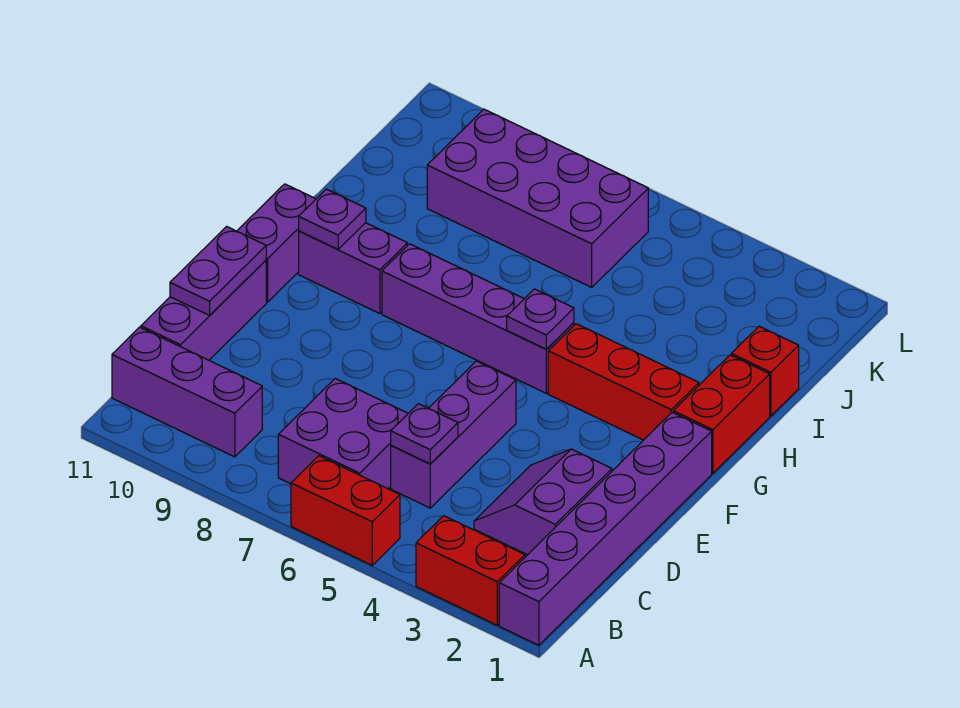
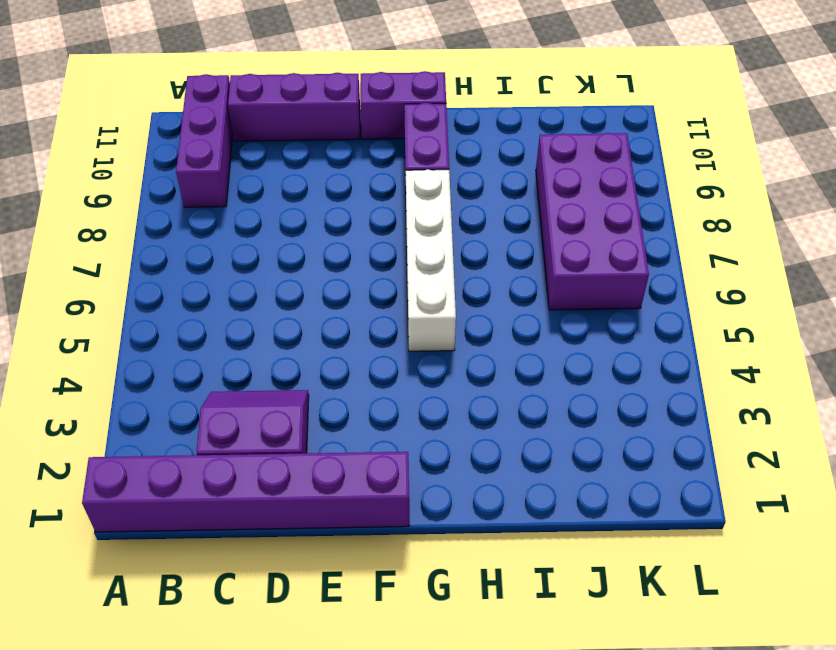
white 1x4 brick [406,170,456,351] -> purple 1x4 brick [382,244,574,393]
none -> red 1x2 brick [416,516,525,625]
none -> red 1x2 brick [291,456,400,565]
none -> purple 2x2 brick [278,379,408,489]

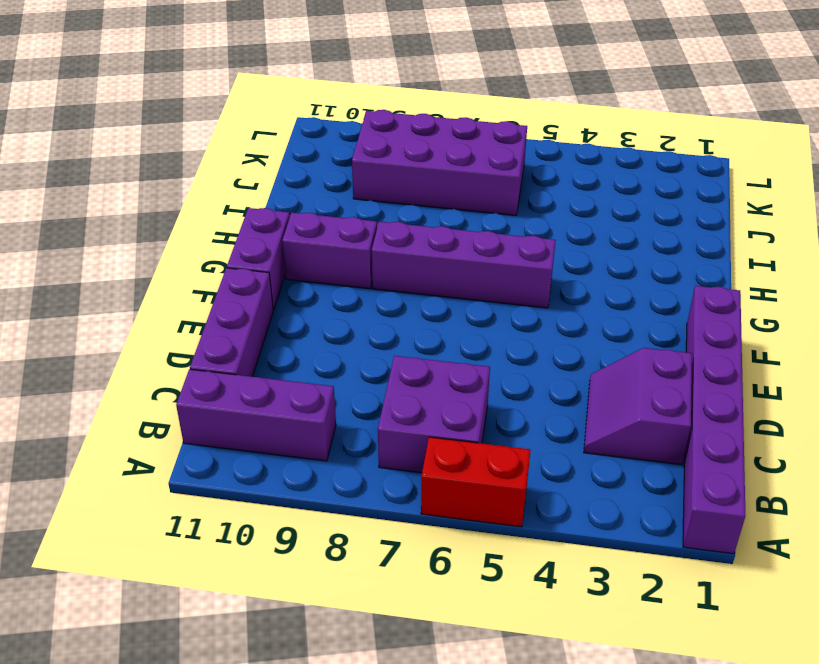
none -> red 1x2 brick [416,516,525,625]
none -> purple 1x3 brick [391,361,516,508]
none -> red 1x2 brick [673,355,770,473]

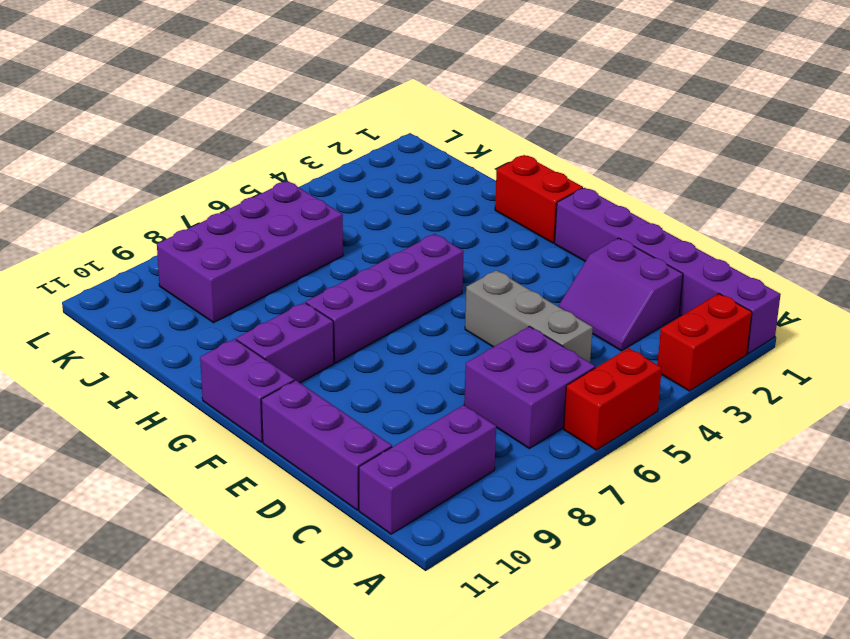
grey 1x3 brick [465,270,593,362] -> purple 1x3 brick [391,361,516,508]
none -> red 1x3 brick [548,324,699,440]
none -> red 1x1 brick [731,326,799,416]
none -> purple 1x1 plate [391,404,458,464]

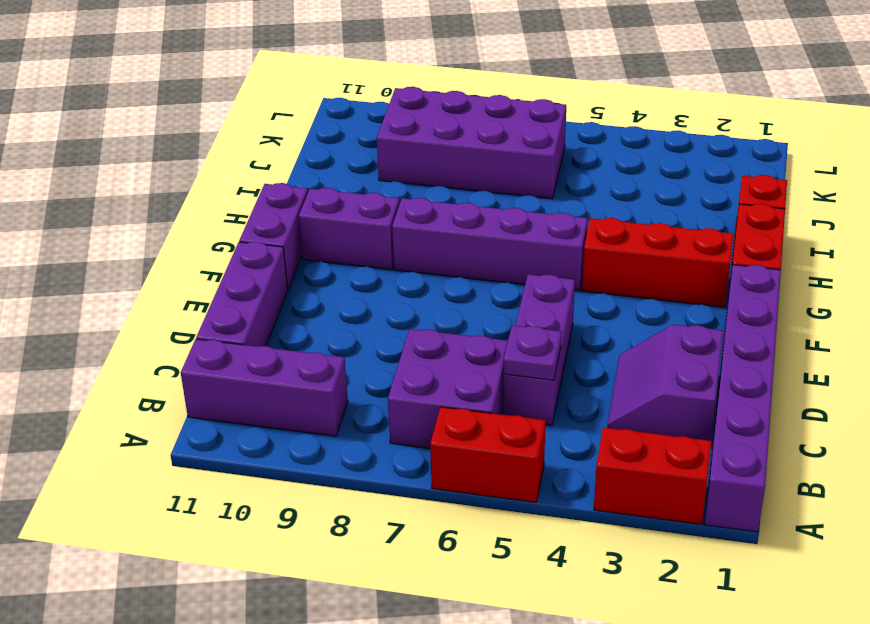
none -> purple 1x2 plate [170,227,266,315]
none -> purple 1x1 plate [507,289,574,349]
none -> purple 1x1 plate [299,189,366,249]

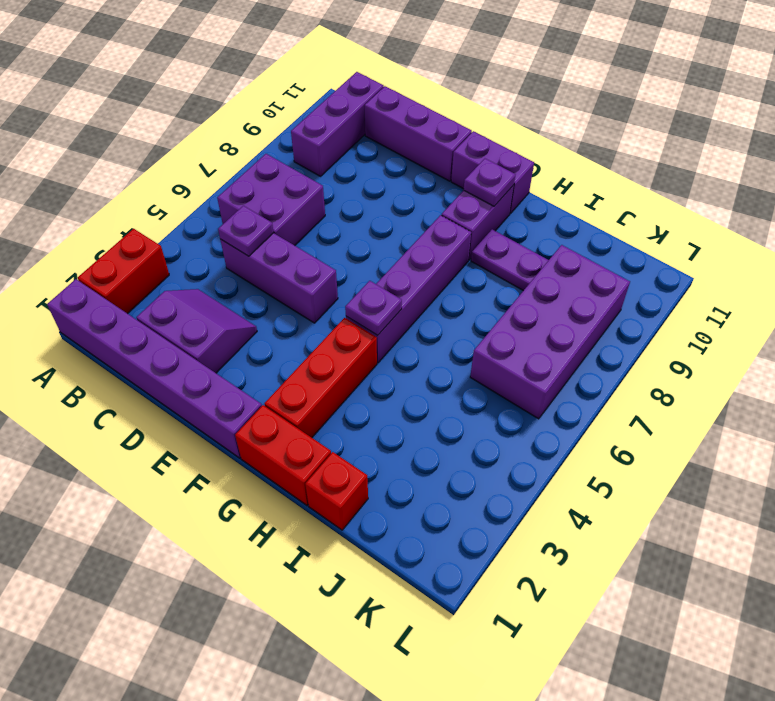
purple 1x2 plate [471,229,548,291] -> purple 1x2 plate moved to [170,227,266,315]
none -> red 1x2 brick [291,456,400,565]

